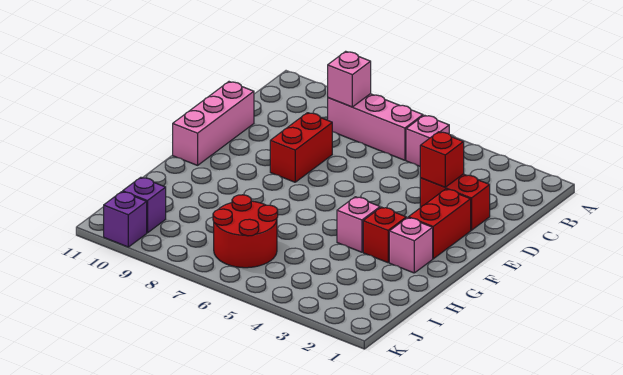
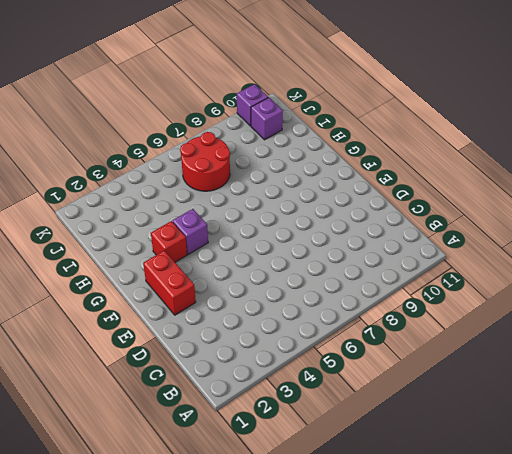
purple 1x1 brick [173,209,208,254] -> pink 1x1 brick [337,197,380,252]
none -> pink 1x1 brick [406,115,449,166]
none -> pink 1x3 brick [328,94,423,160]
none -> red 1x2 brick [420,174,490,230]

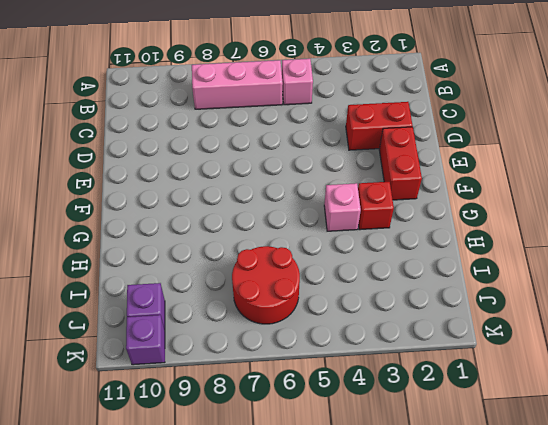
none -> red 1x2 brick [270,113,332,182]
none -> pink 1x3 brick [173,82,254,165]
none -> pink 1x1 brick [389,218,433,273]

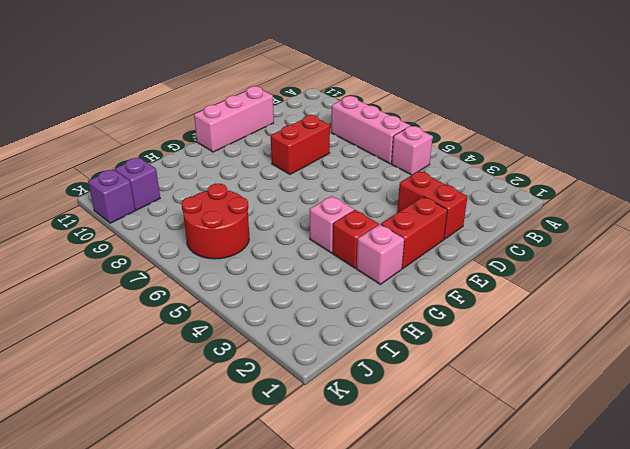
none -> pink 1x1 brick [328,51,371,107]
none -> red 1x1 brick [420,132,464,187]

